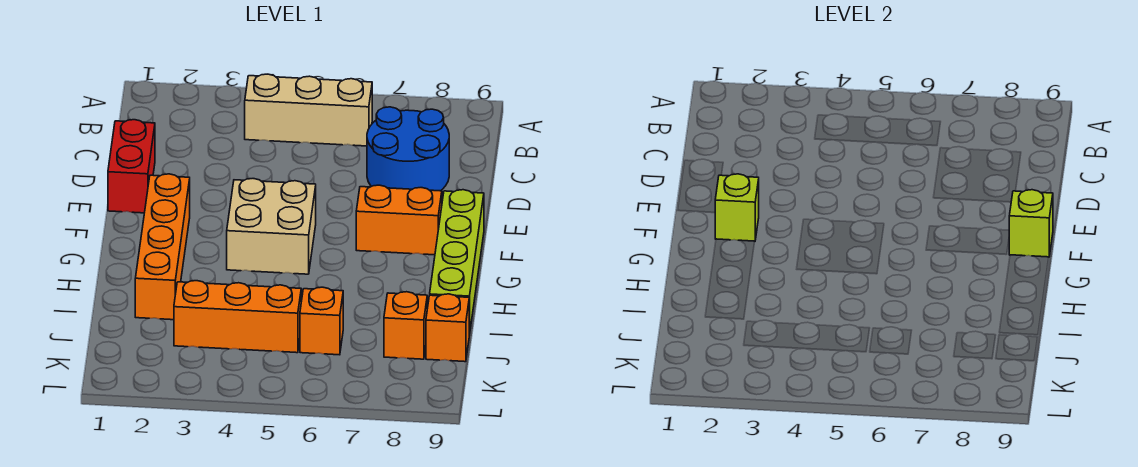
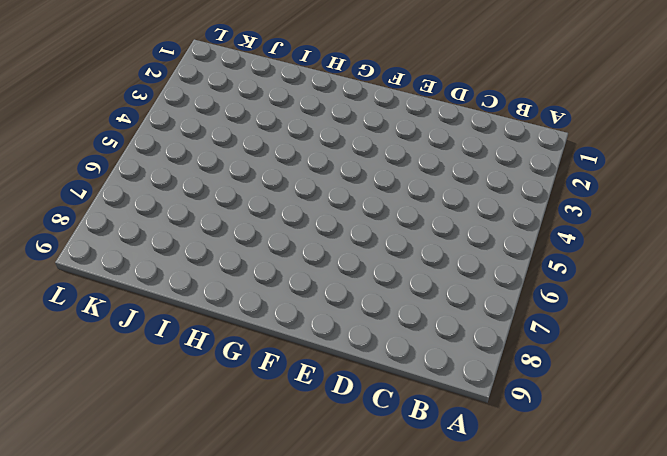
none -> tan 1x3 brick [245,74,372,146]
none -> blue 2x2 round brick [367,107,449,191]
none -> red 1x2 brick [108,120,155,213]

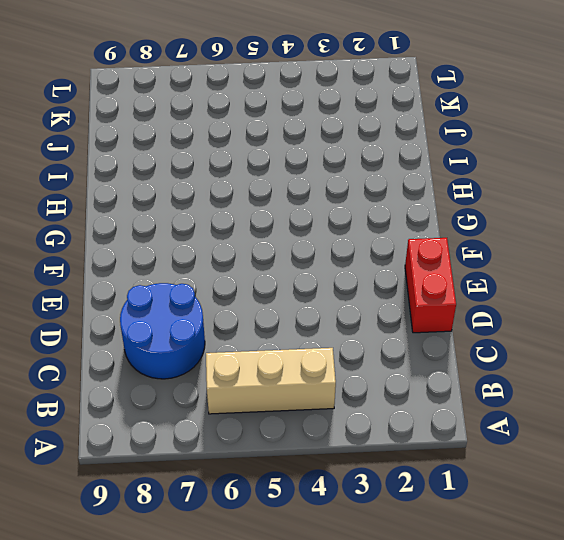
none -> orange 1x4 brick [135,174,190,320]
none -> tan 2x2 brick [227,179,316,274]
none -> orange 1x2 brick [356,185,442,255]

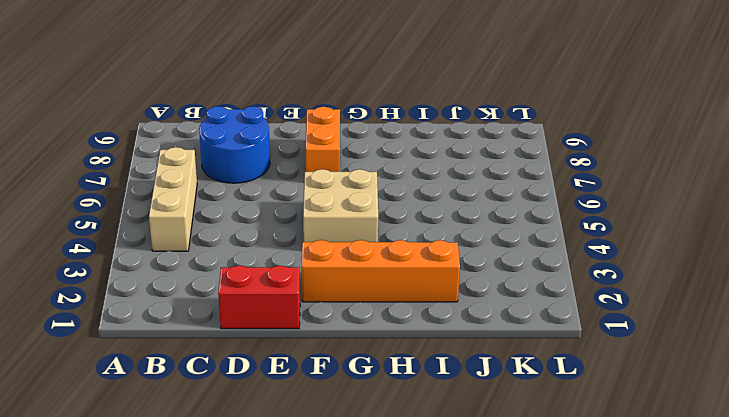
none -> lime 1x4 brick [430,190,484,335]
none -> orange 1x3 brick [174,281,301,353]
none -> orange 1x1 brick [300,287,343,355]

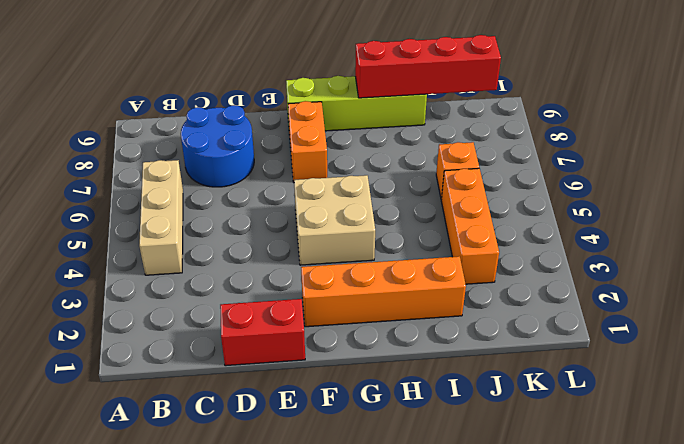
red 1x4 brick [355,35,501,98] -> none
none -> orange 1x1 brick [384,292,427,359]
none -> orange 1x1 brick [426,294,469,362]
none -> lime 1x1 brick [715,174,759,241]

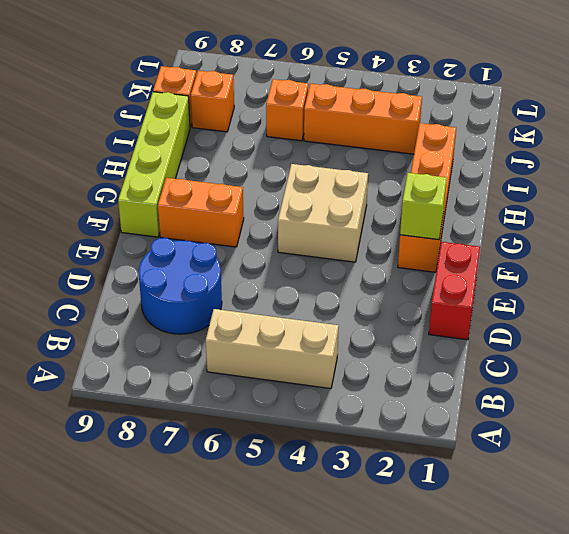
none -> lime 1x1 brick [1009,190,1053,257]

